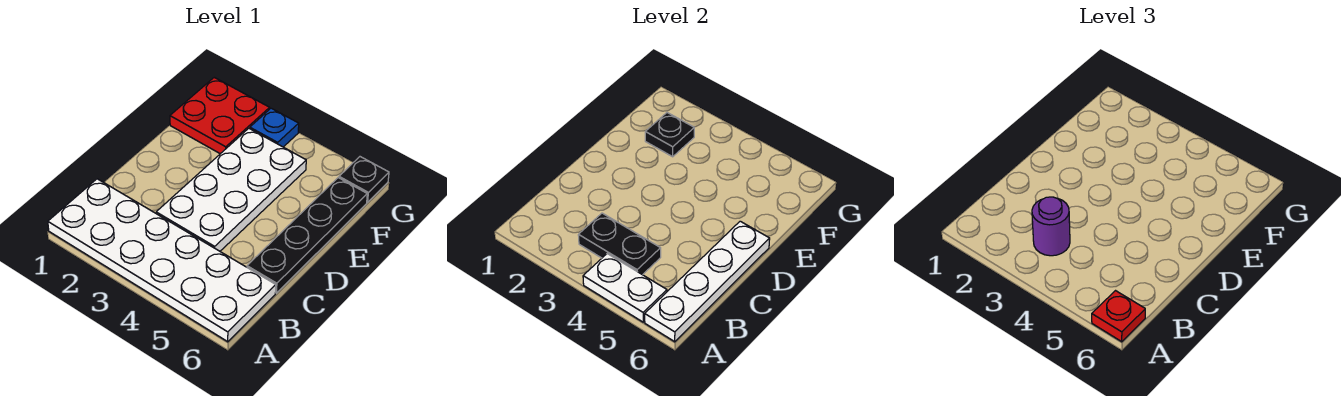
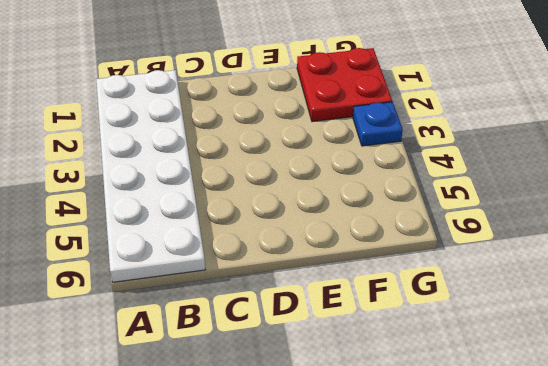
none -> white 2x4 plate [156,128,306,251]
none -> black 1x4 plate [247,178,367,293]
none -> black 1x1 plate [339,157,389,202]

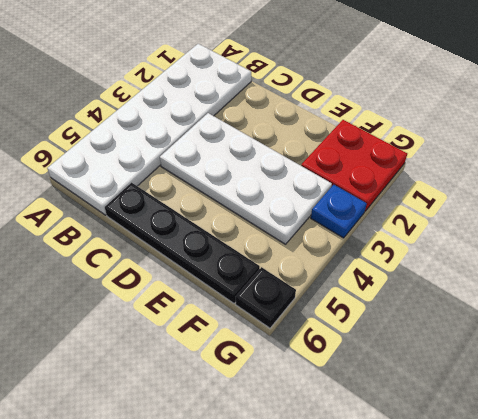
none -> white 1x2 plate [583,254,667,322]
none -> white 1x4 plate [645,221,770,342]
none -> black 1x2 plate [578,213,661,275]

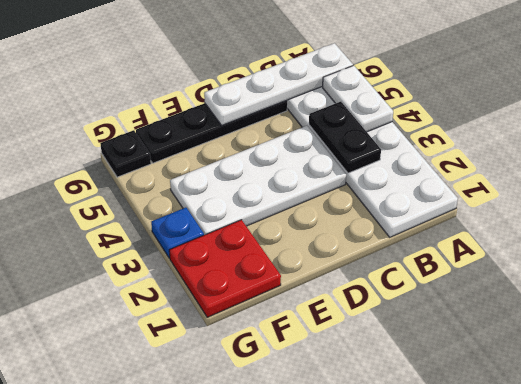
none -> black 1x1 plate [645,113,694,157]
none -> red 1x1 plate [1092,291,1145,342]
none -> purple 1x1 round brick [1032,197,1070,256]

